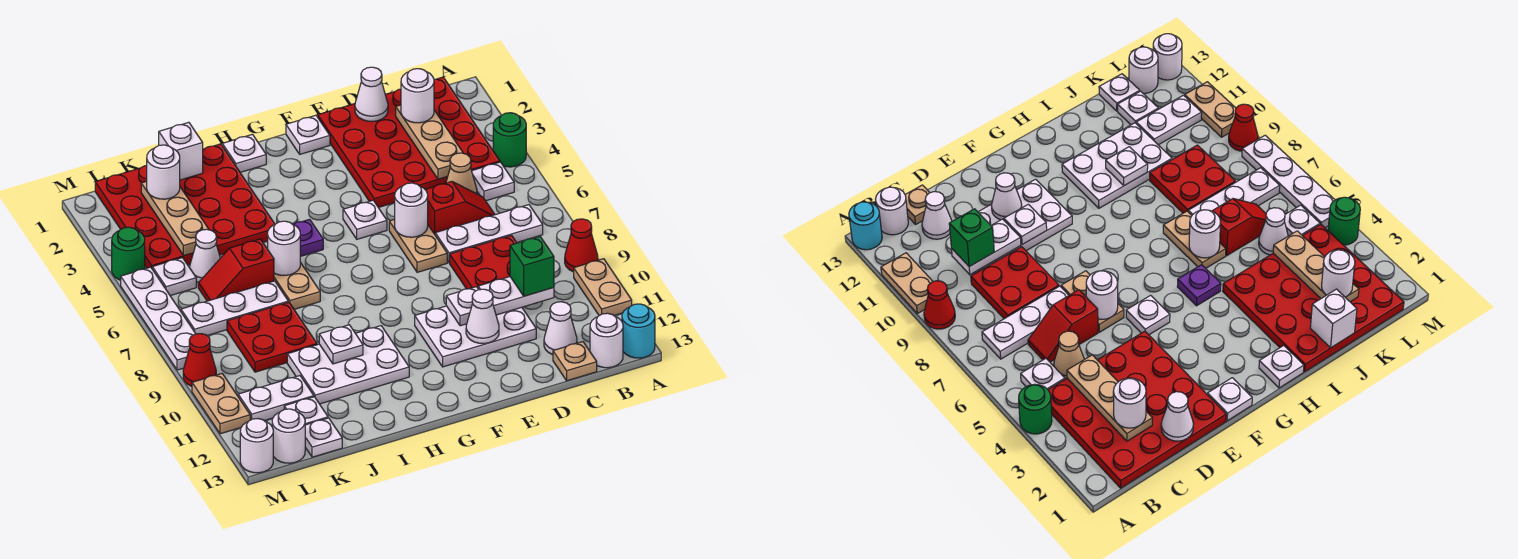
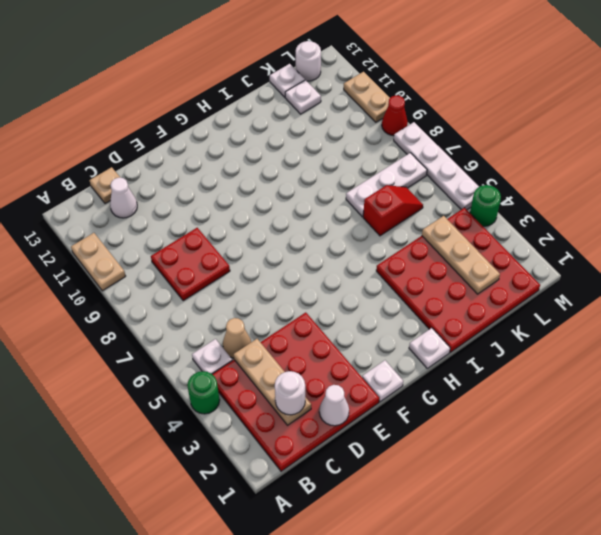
none -> red 1x1 cone [565,219,598,272]
none -> cyan 1x1 round brick [622,304,655,358]
none -> white 1x3 plate [435,205,543,263]
none -> white 1x1 round brick [590,313,623,368]

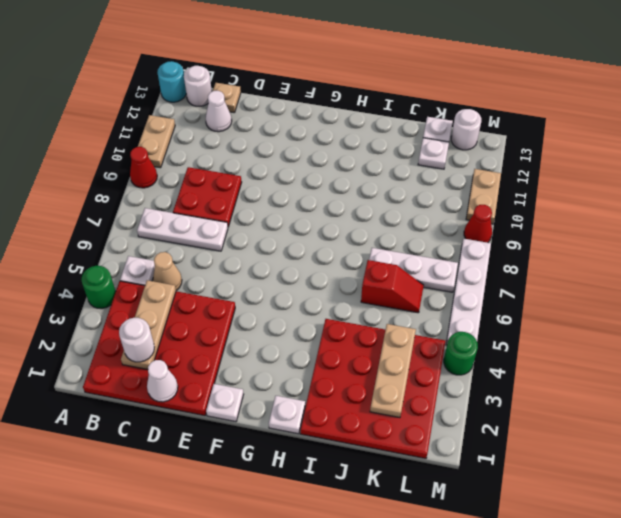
none -> red 1x2 slope [425,182,495,234]
none -> white 2x3 plate [415,306,536,367]
none -> tan 1x2 plate [389,219,447,272]
none -> white 1x1 plate [343,200,387,239]

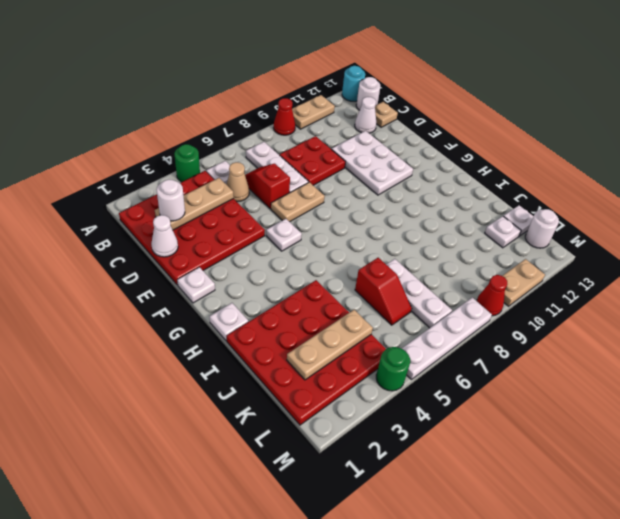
none -> purple 1x1 plate [293,219,323,256]
none -> white 2x3 plate [287,326,409,404]
none -> tan 1x2 plate [274,262,320,309]
none -> red 2x2 plate [227,302,317,372]

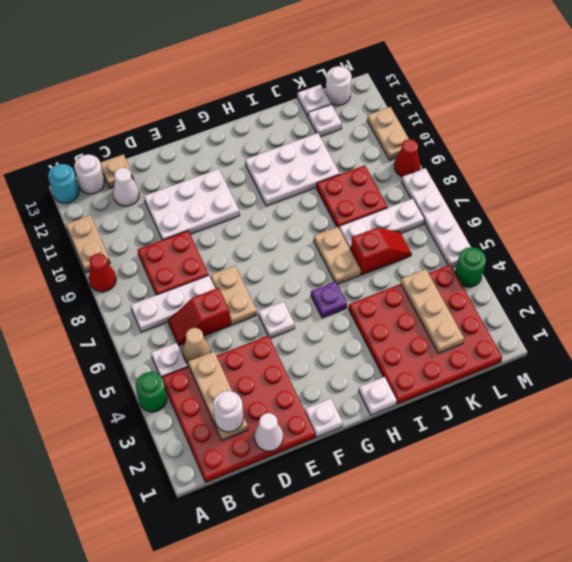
none -> white 1x1 cone [190,229,220,282]
none -> white 1x2 plate [238,376,314,421]
none -> white 1x1 plate [152,258,196,296]
none -> white 1x1 round brick [240,419,273,473]

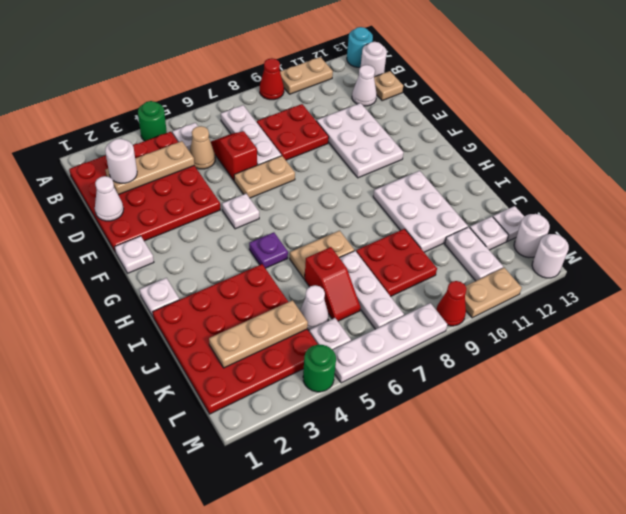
none -> white 1x2 plate [478,277,554,315]
none -> white 1x1 round brick [395,183,428,237]
none -> white 1x1 plate [446,287,479,326]
none -> white 1x1 cone [466,289,499,343]

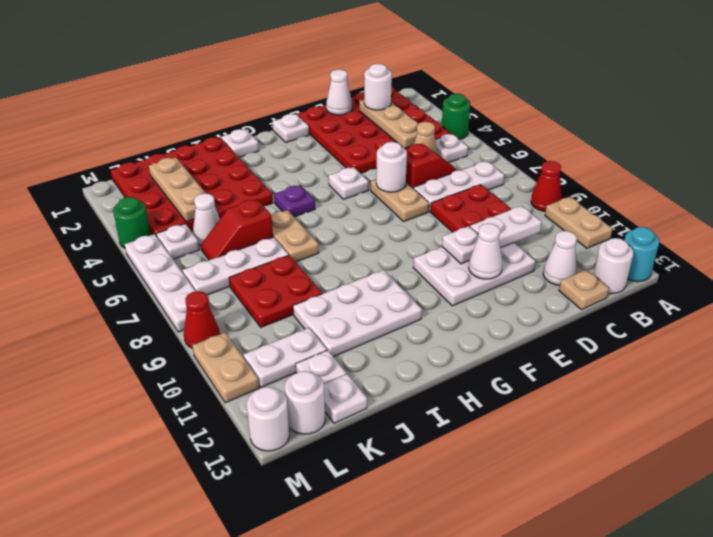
none -> white 1x1 round brick [268,221,300,275]
none -> white 1x1 plate [319,325,363,364]
none -> white 1x1 brick [159,122,203,180]
none -> green 1x1 brick [510,236,554,296]

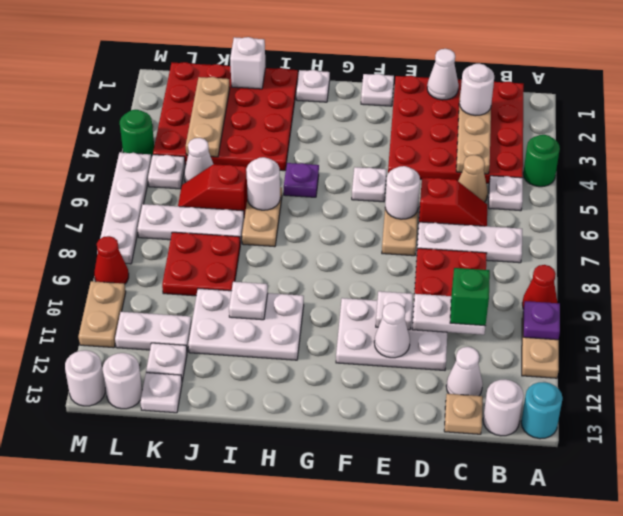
purple 1x1 plate [523,301,560,340] -> none
none -> white 1x1 round brick [147,145,180,199]

